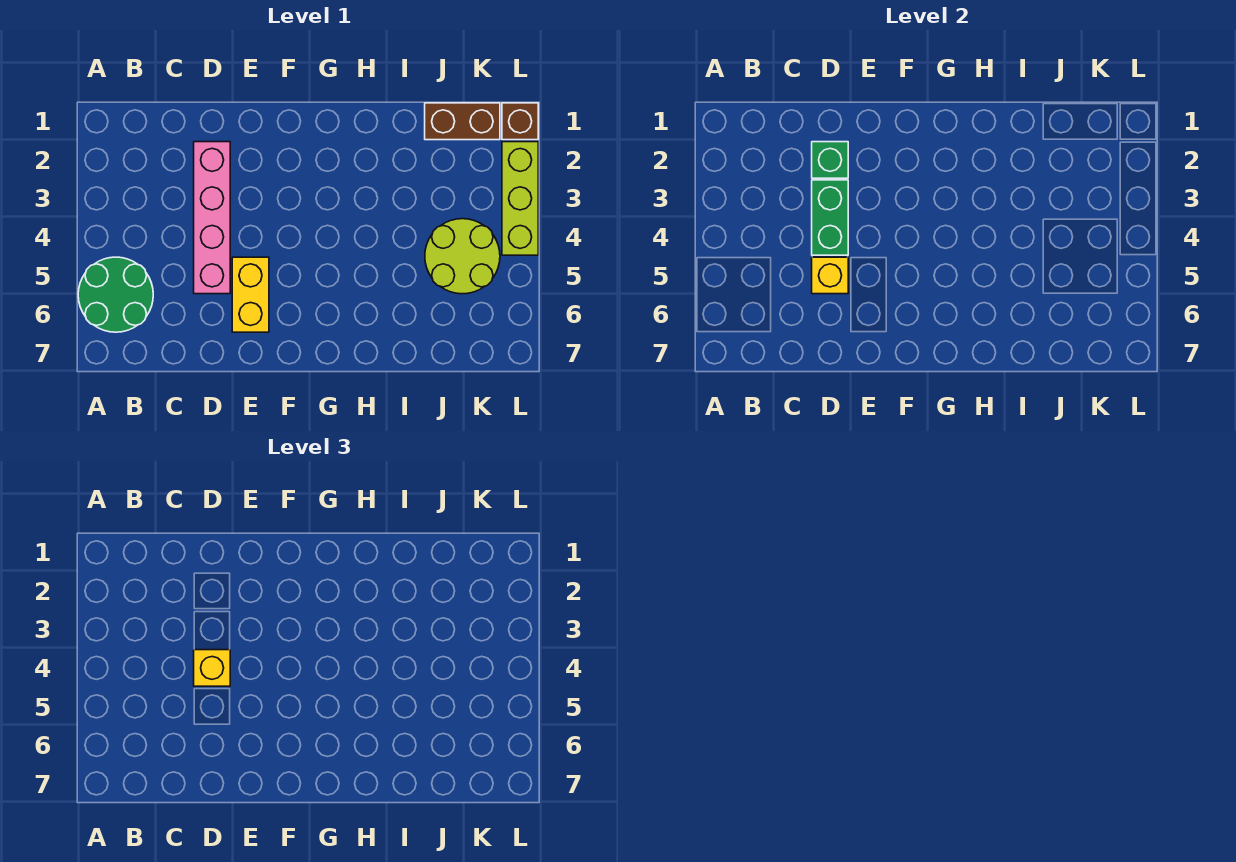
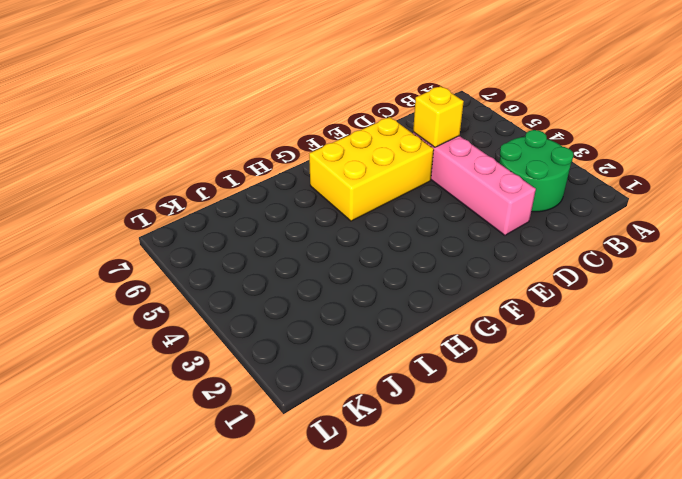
green 2x2 round brick [499,130,573,212] -> green 2x2 round brick moved to [78,257,153,332]
yellow 2x3 brick [309,117,434,221] -> yellow 1x2 brick [232,257,269,332]
none -> brown 1x2 brick [425,103,500,140]
none -> lime 2x2 round brick [425,219,500,294]

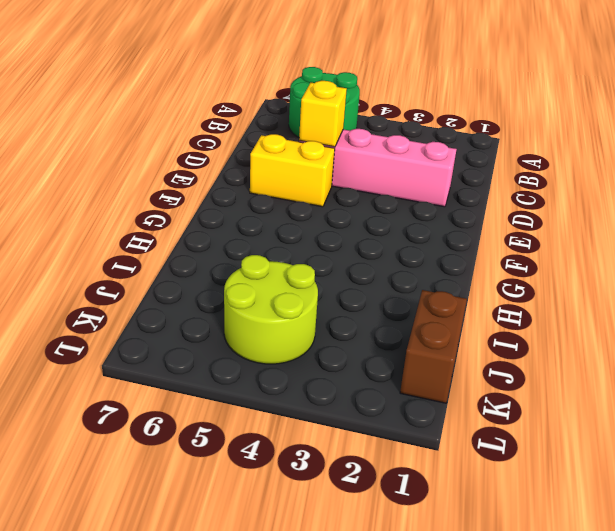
none -> brown 1x1 brick [502,103,538,140]
none -> lime 1x3 brick [502,142,538,255]

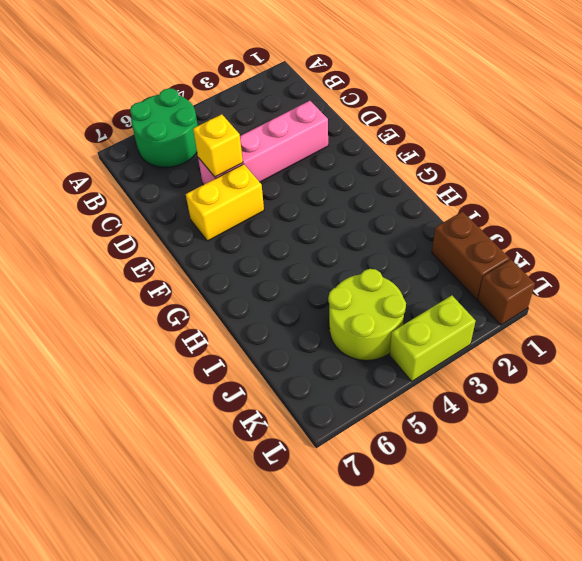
lime 1x2 brick [390,295,476,381] -> lime 1x3 brick [502,142,538,255]
none -> green 1x1 brick [812,142,848,178]
none -> green 1x2 brick [812,180,848,255]

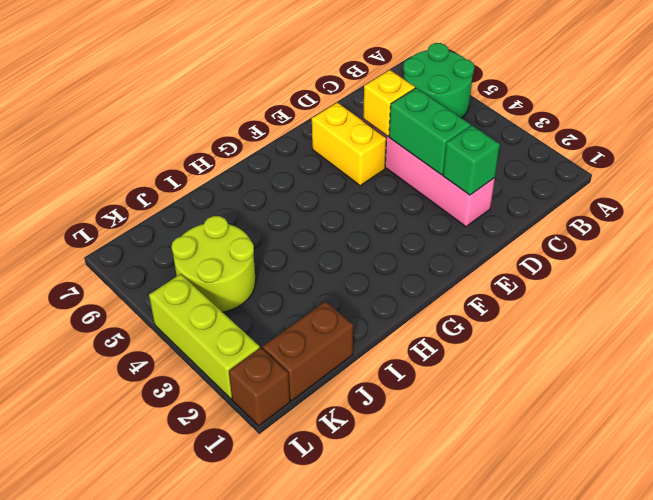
none -> yellow 1x1 brick [194,650,230,686]

